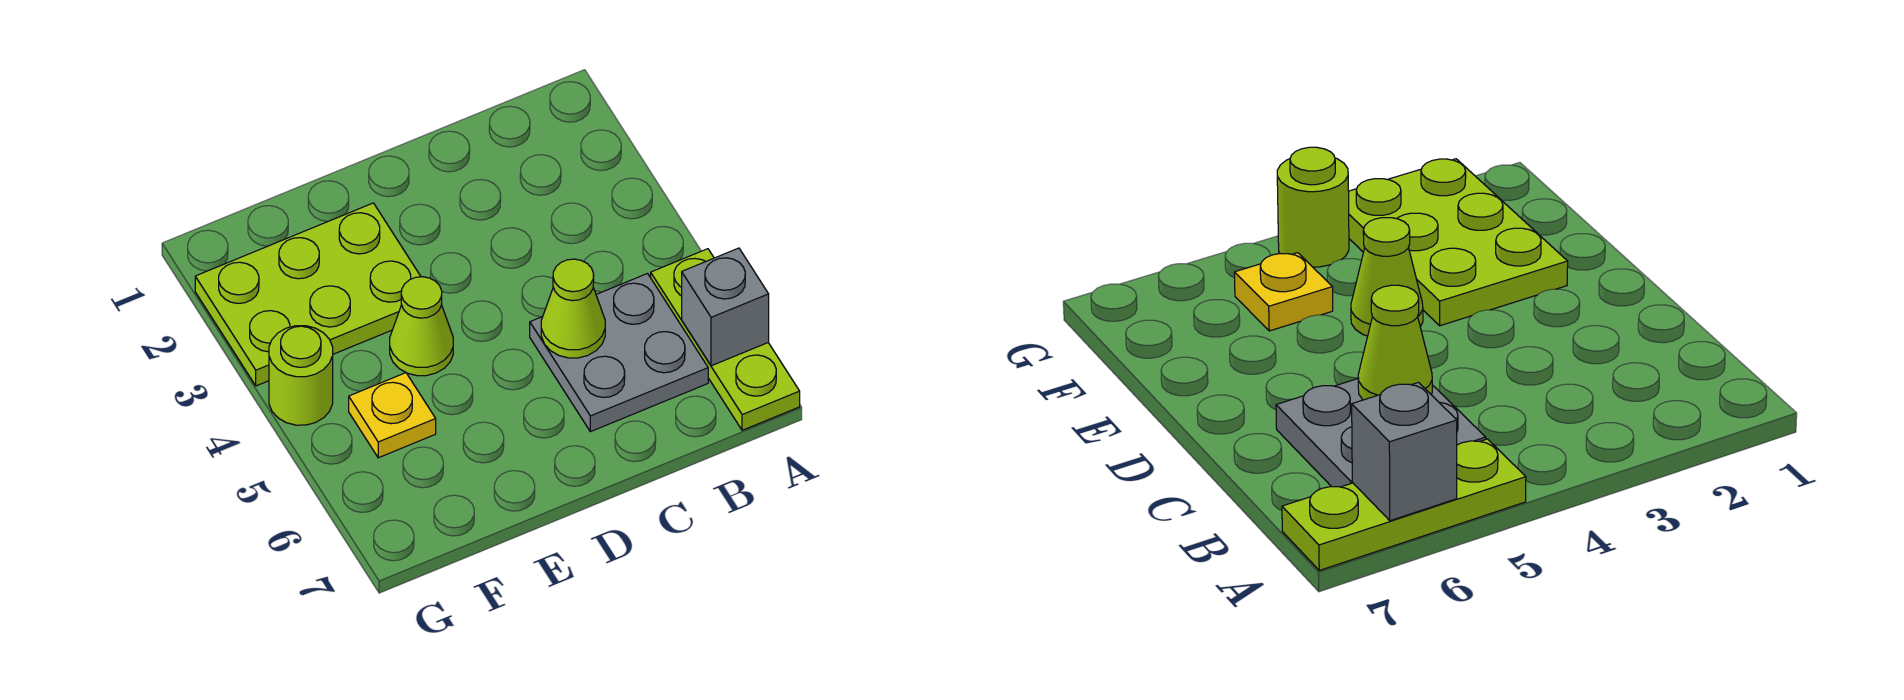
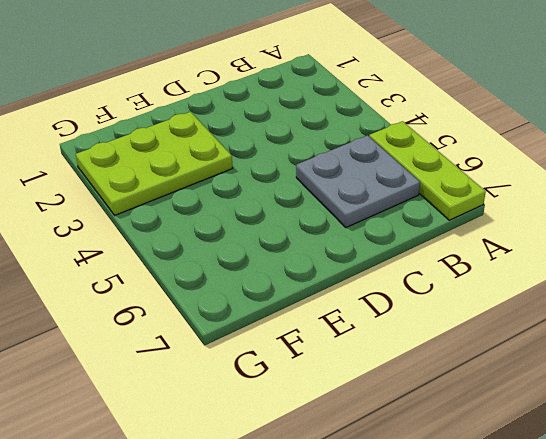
none -> lime 1x1 cone [390,277,453,376]
none -> yellow 1x1 plate [349,373,436,458]

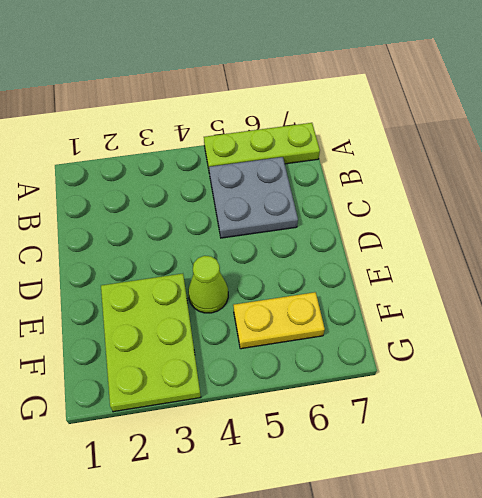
yellow 1x2 plate [233,292,325,349] -> yellow 1x1 plate [349,373,436,458]
none -> lime 1x1 round brick [269,326,333,425]
none -> grey 1x1 brick [682,248,769,366]

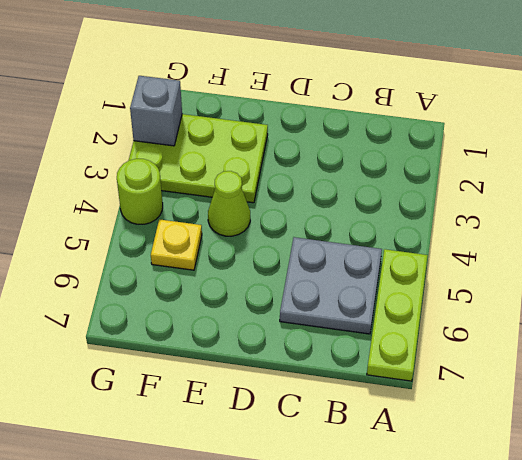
grey 1x1 brick [130,76,182,146] -> grey 1x1 brick moved to [682,248,769,366]
none -> lime 1x1 cone [541,259,605,358]

